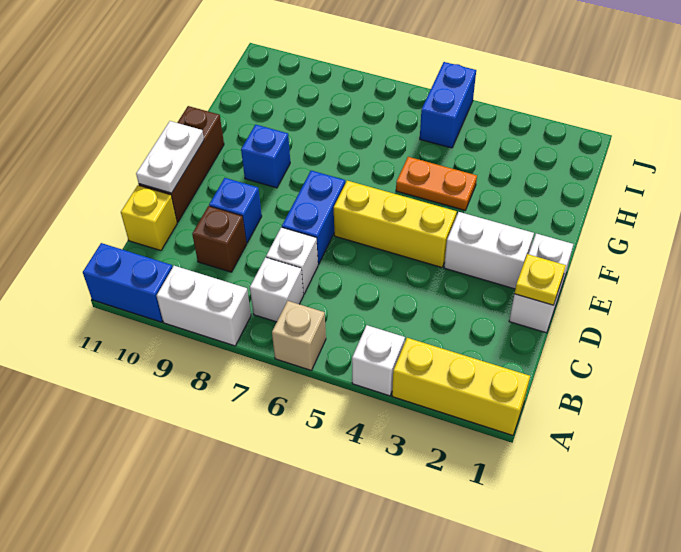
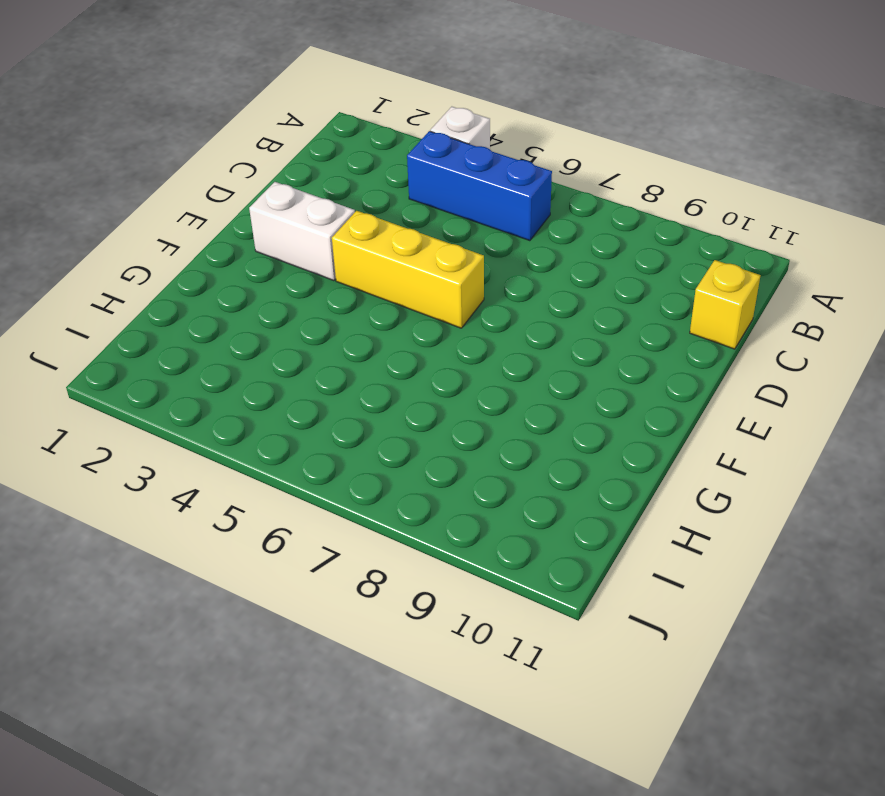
blue 1x3 brick [407,131,552,241] -> none
none -> yellow 1x3 brick [392,338,530,435]
none -> tan 1x1 brick [272,301,326,370]
none -> white 1x2 brick [157,266,251,346]

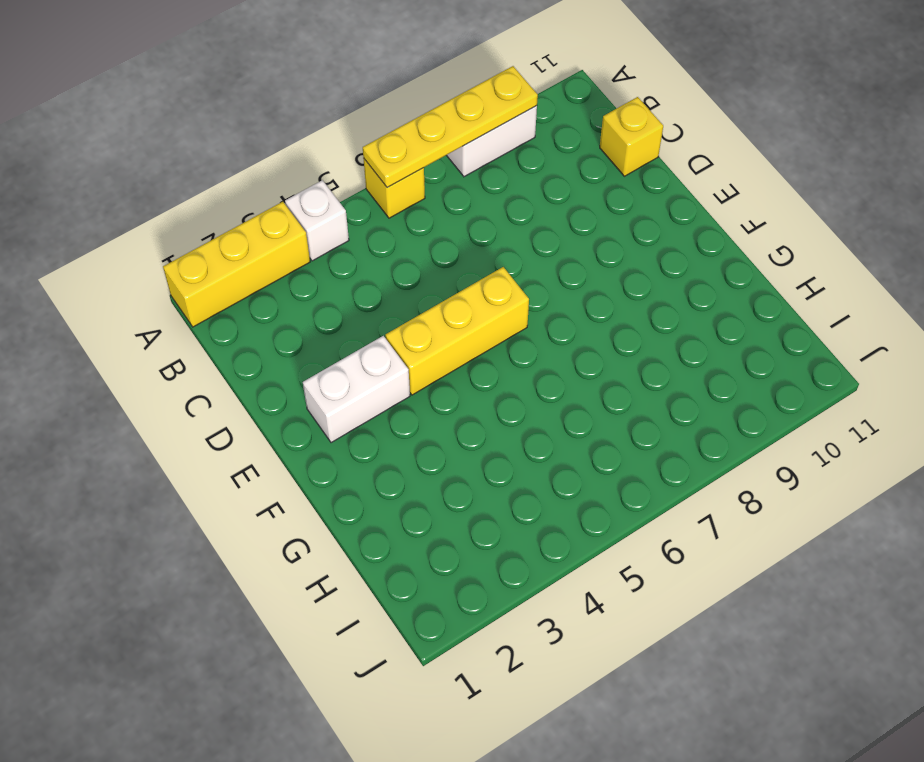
yellow 1x1 brick [363,158,425,218] -> tan 1x1 brick [272,301,326,370]
yellow 1x4 plate [363,66,538,188] -> none
none -> blue 1x2 brick [83,243,173,322]
none -> white 1x1 brick [250,258,303,322]
none -> white 1x1 brick [266,227,318,294]

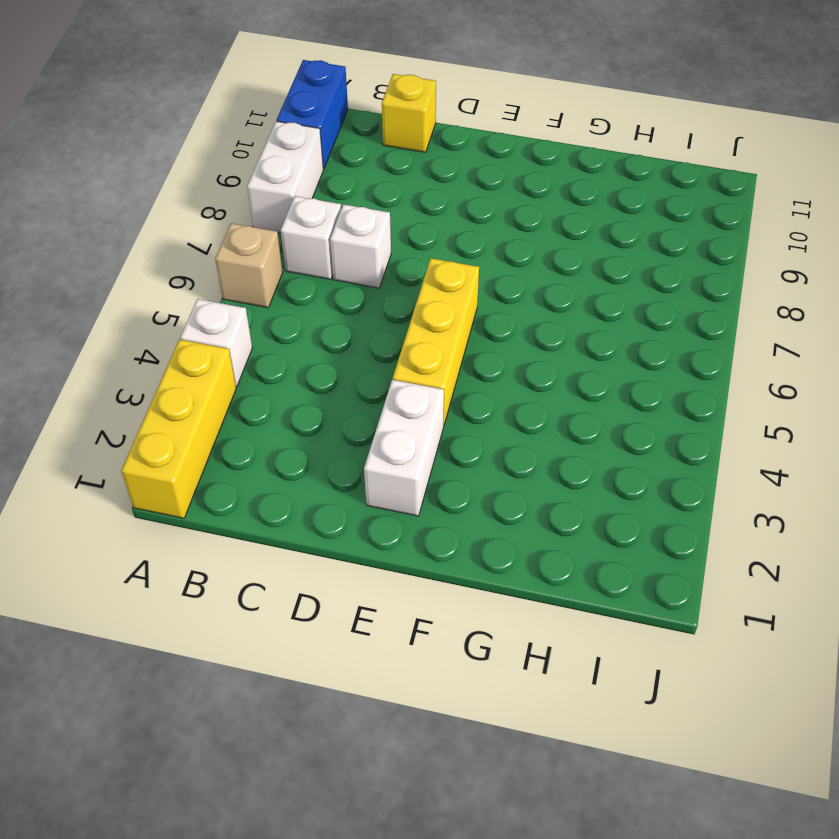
none -> brown 1x1 brick [192,206,247,272]
none -> white 1x2 brick [509,234,573,333]
none -> blue 1x2 brick [282,170,345,264]

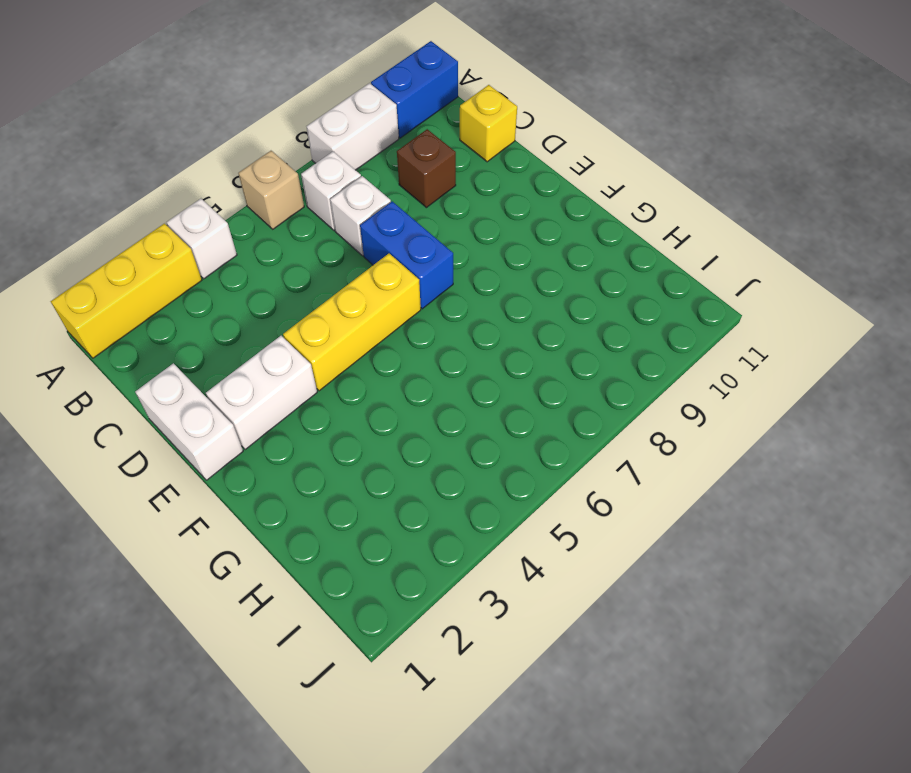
none -> blue 1x1 brick [209,178,262,243]
none -> brown 1x3 brick [139,106,224,222]
none -> blue 1x1 brick [241,125,290,188]

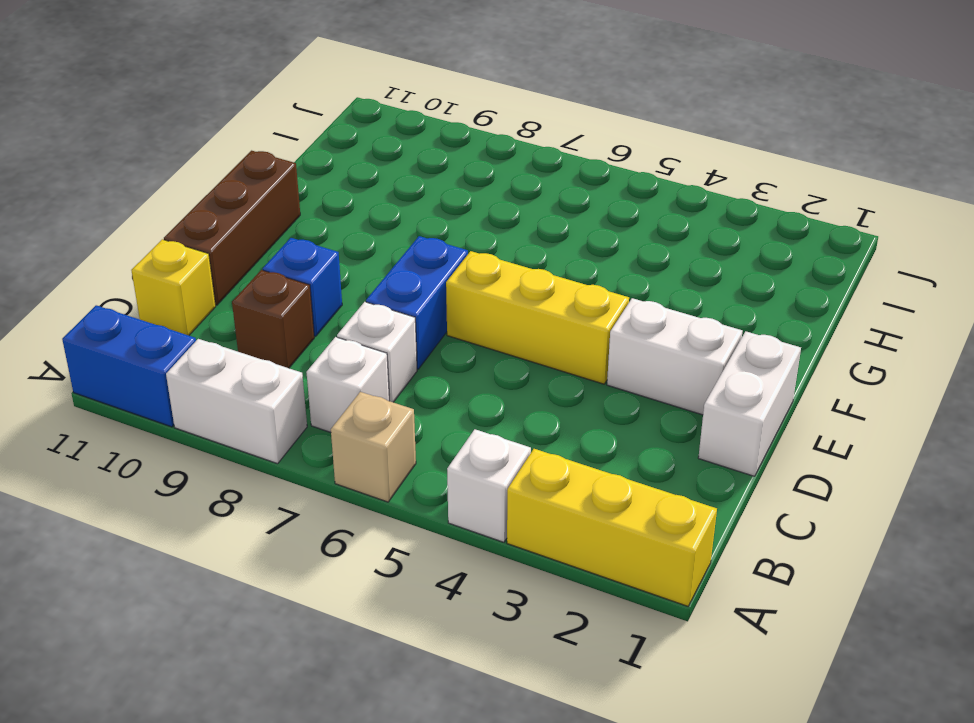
none -> blue 1x1 brick [241,125,290,188]
none -> orange 1x2 plate [396,157,477,210]
none -> blue 1x2 brick [420,62,476,148]

